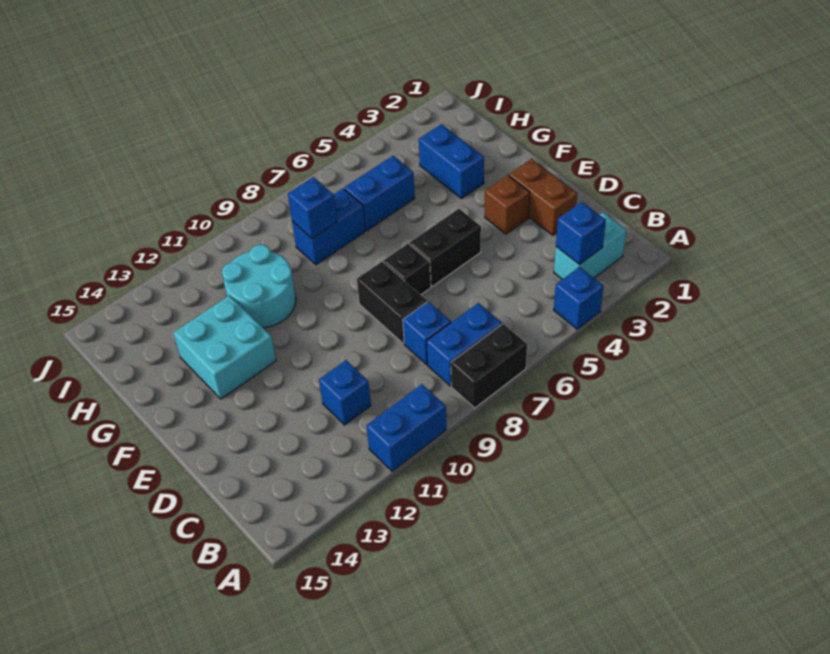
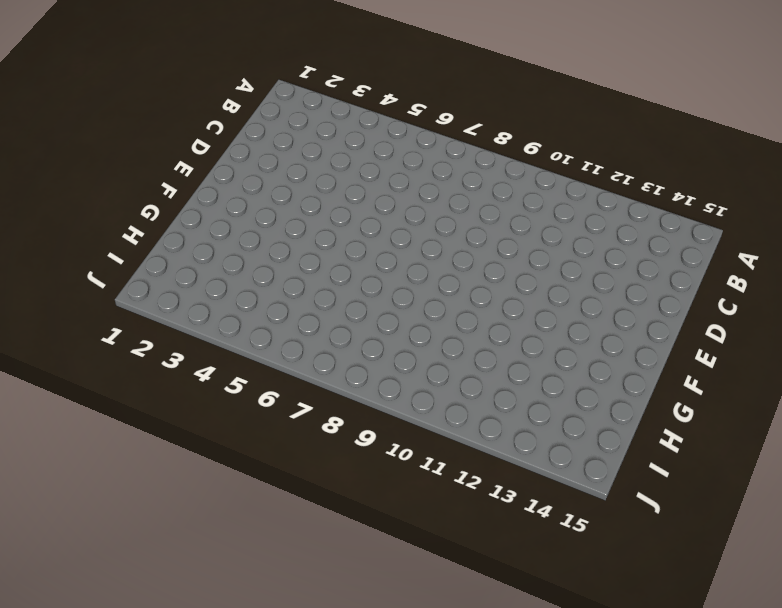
none -> blue 1x1 brick [554,267,604,329]
none -> black 1x2 brick [451,324,527,408]
none -> blue 1x2 brick [367,384,446,471]

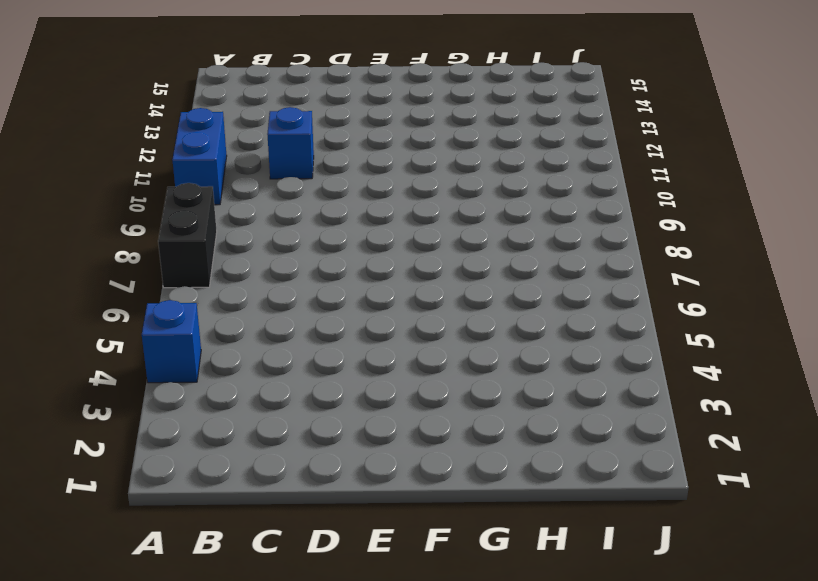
none -> cyan 1x2 brick [554,212,627,279]
none -> blue 1x2 brick [427,303,502,386]
none -> blue 1x1 brick [403,302,451,365]

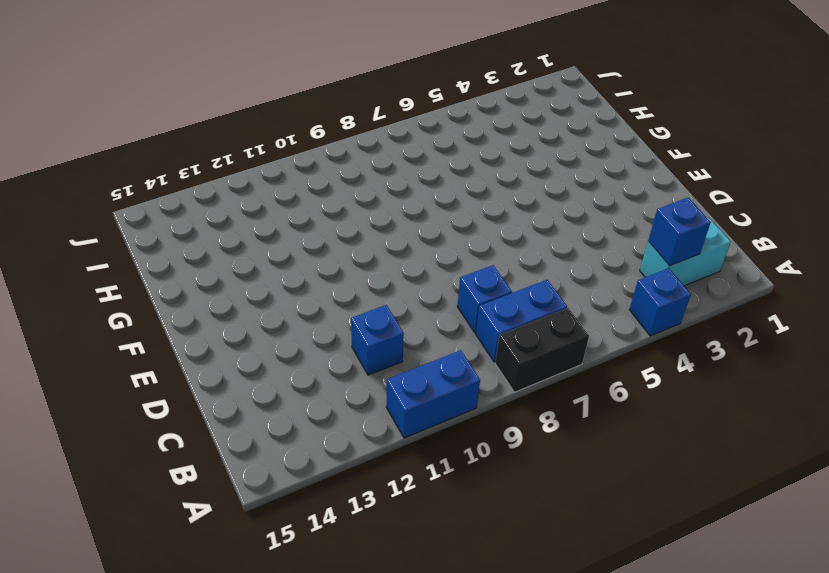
none -> brown 1x2 brick [509,159,577,235]
none -> black 1x2 brick [357,262,427,343]
none -> brown 1x1 brick [485,175,530,234]

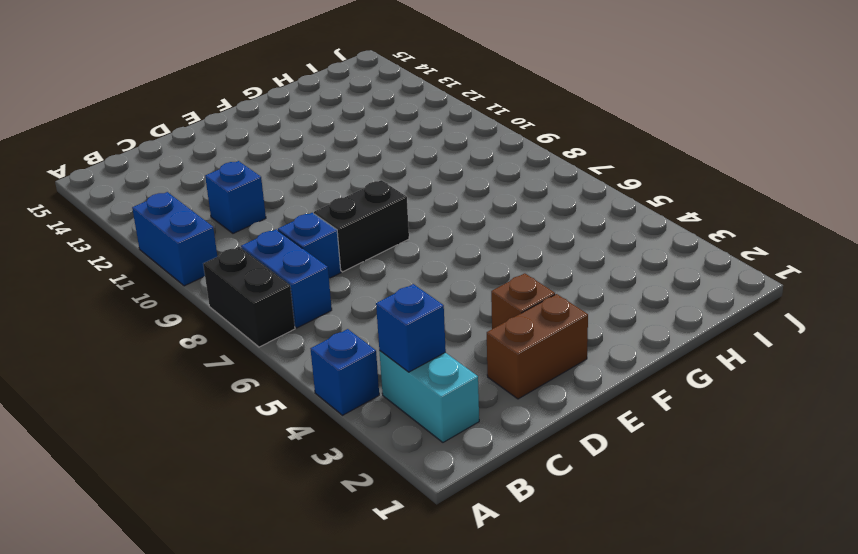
none -> black 1x2 brick [410,209,481,286]
none -> black 1x1 brick [383,244,431,295]
none -> cyan 2x2 brick [173,295,276,399]

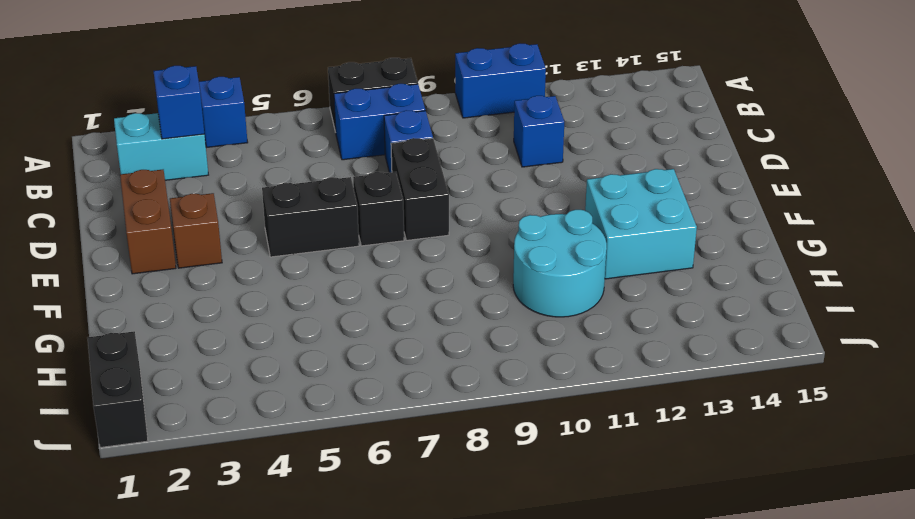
black 1x2 brick [88,331,148,448] -> none
none -> blue 1x2 brick [419,124,484,199]
none -> blue 1x2 brick [344,156,415,230]
none -> blue 1x2 brick [292,188,366,265]

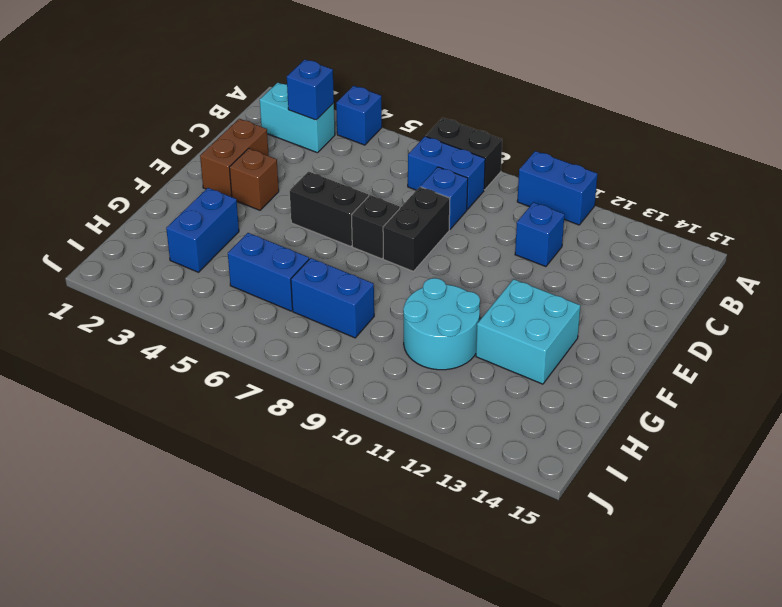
none -> blue 1x1 brick [288,177,337,239]

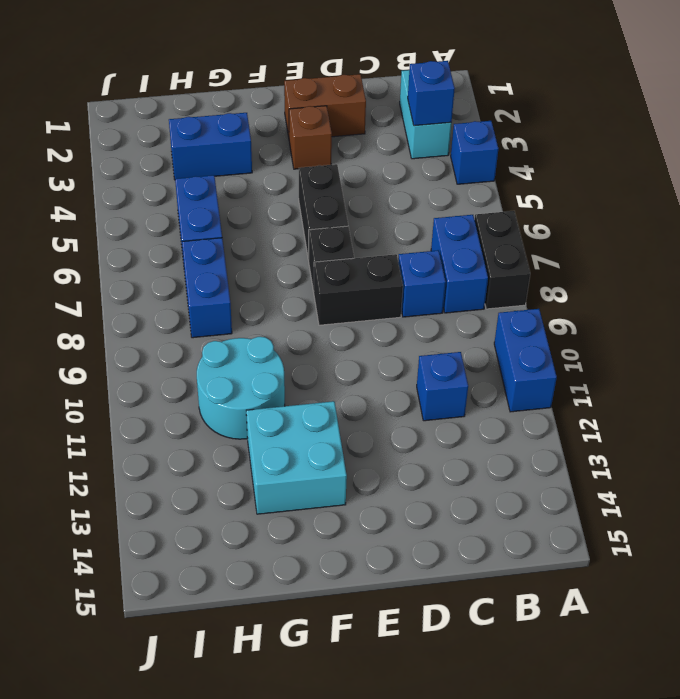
none -> blue 1x1 brick [288,177,337,239]

